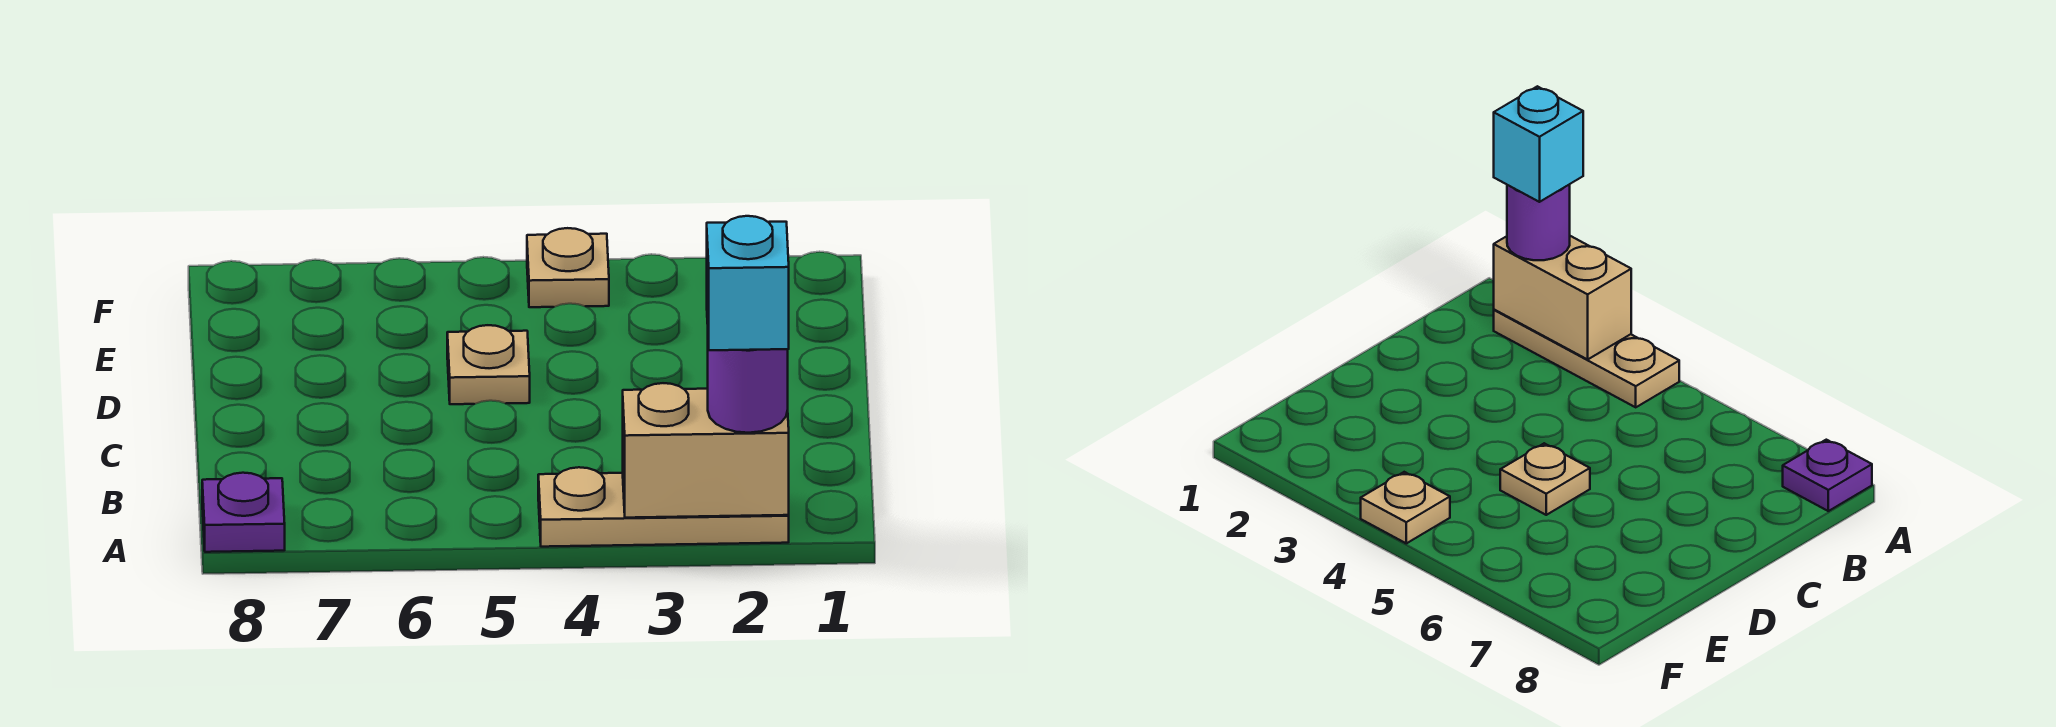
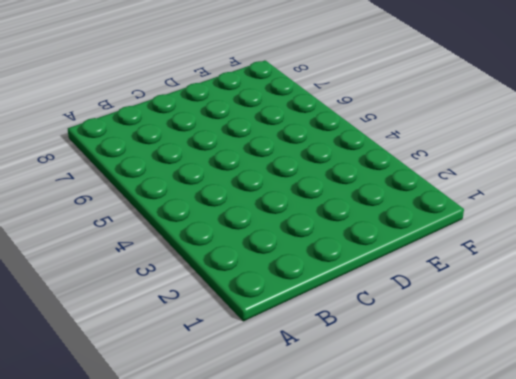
none -> tan 1x3 plate [538,467,789,547]
none -> purple 1x1 plate [202,473,285,552]

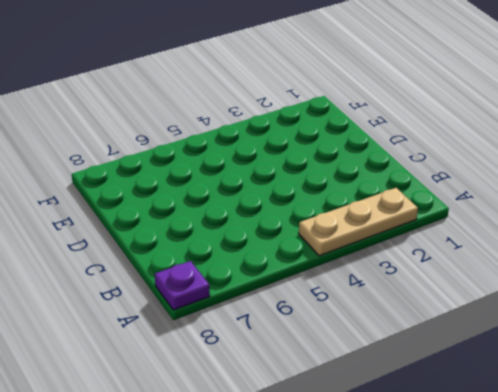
none -> tan 1x1 plate [447,325,530,404]
none -> tan 1x1 plate [527,228,609,307]

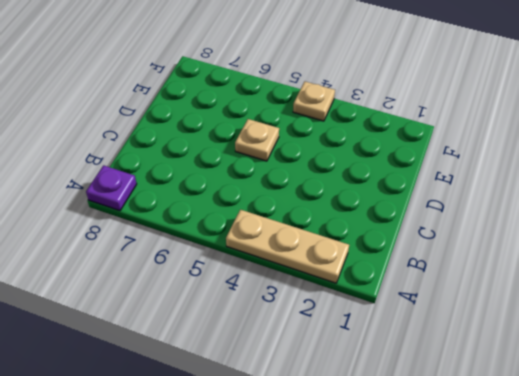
none -> tan 1x2 brick [623,383,789,518]
none -> purple 1x1 round brick [708,344,788,433]

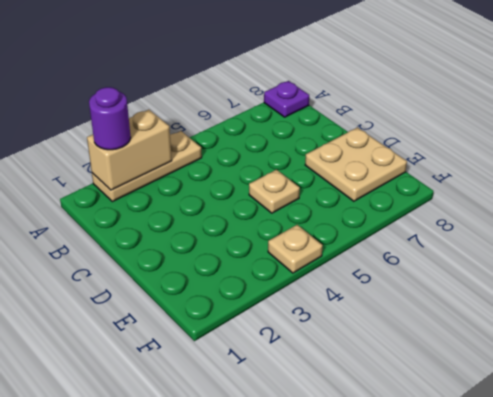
tan 2x2 plate [305,127,407,201] -> none
none -> cyan 1x1 brick [707,216,789,350]

